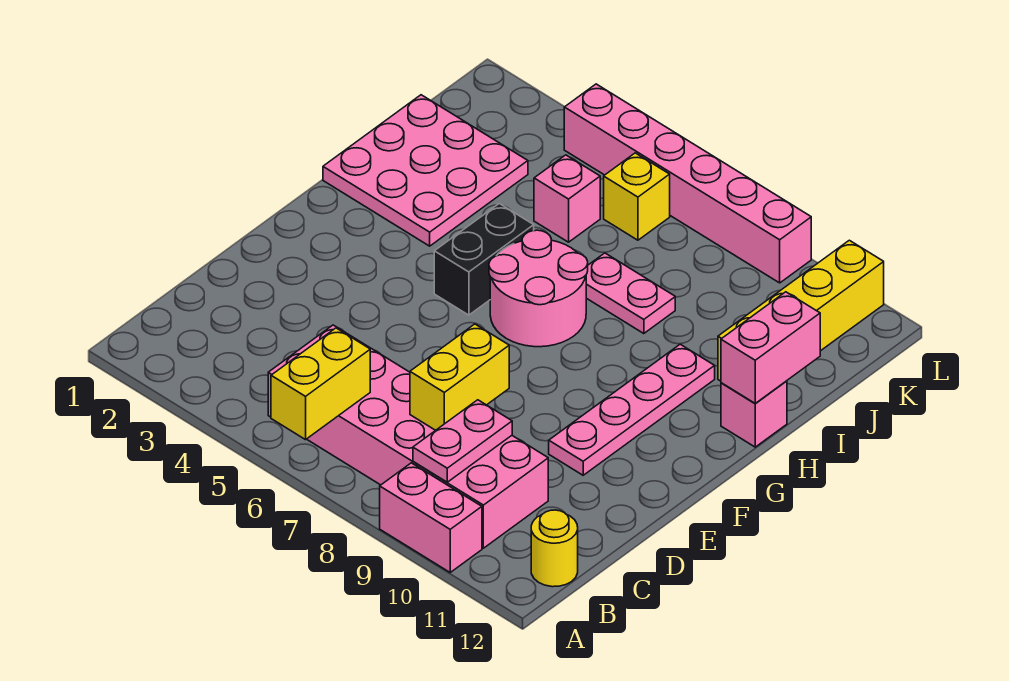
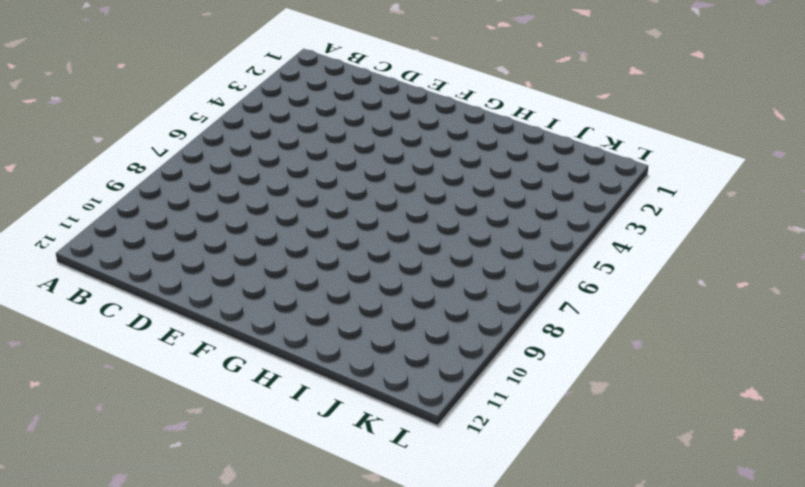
none -> pink 1x2 brick [380,463,482,572]
none -> pink 2x6 brick [268,325,548,548]
none -> yellow 1x1 round brick [531,510,578,587]

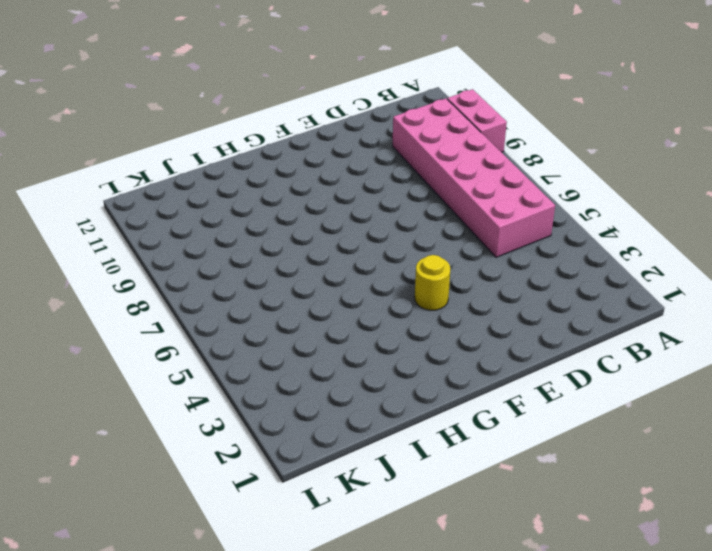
yellow 1x1 round brick [415,255,450,310] -> yellow 1x1 round brick moved to [531,510,578,587]
none -> pink 1x4 plate [549,344,715,475]
none -> black 1x2 brick [434,204,534,315]
none -> pink 2x2 round brick [489,230,588,347]

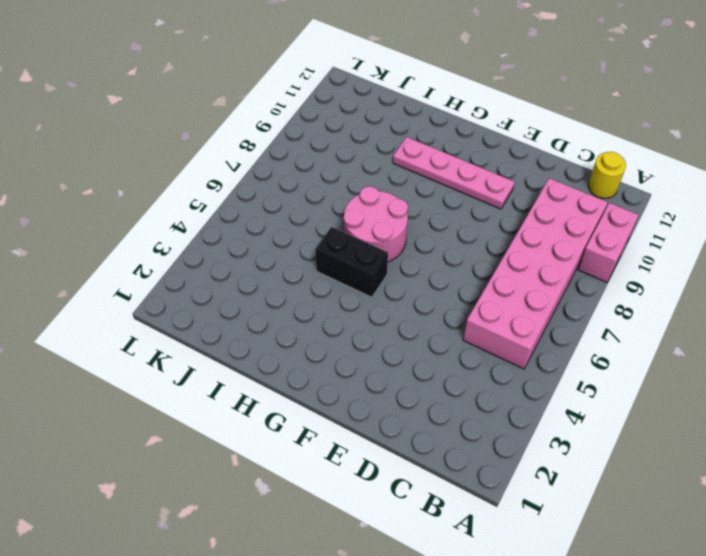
none -> pink 3x3 plate [323,95,528,246]
none -> pink 1x1 brick [721,381,787,447]
none -> pink 1x2 plate [586,253,675,334]

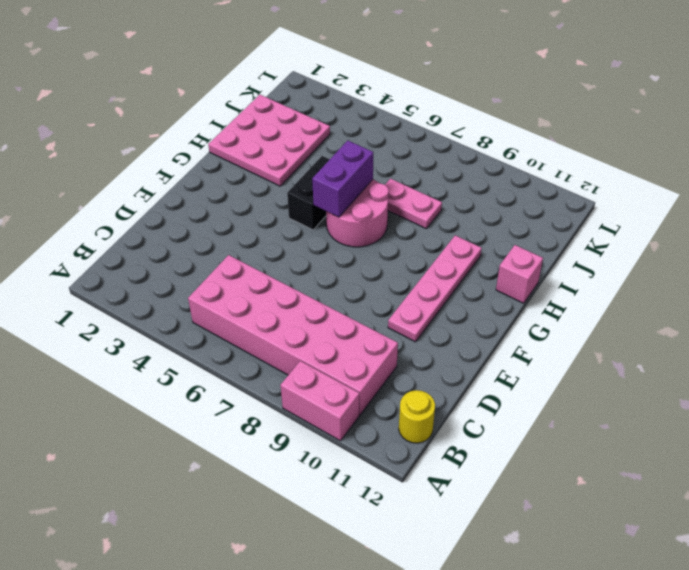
purple 1x2 brick [312,140,373,217] -> none
none -> yellow 1x4 brick [718,240,884,381]
none -> pink 1x1 brick [534,155,600,242]
none -> yellow 1x1 brick [604,153,670,240]

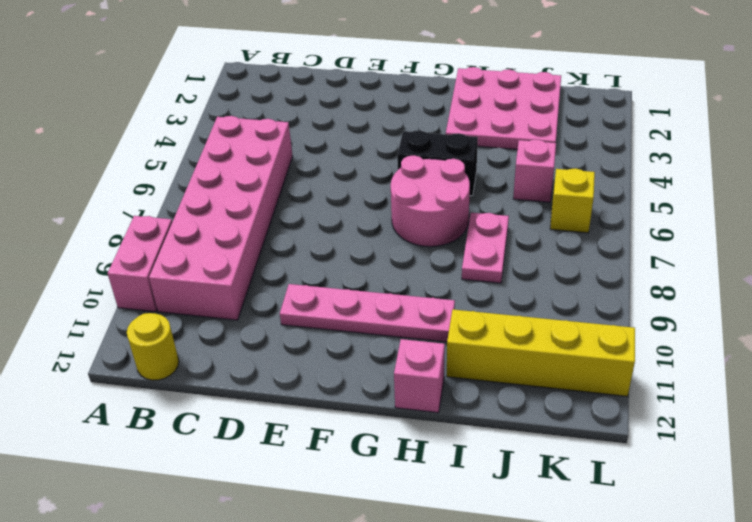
none -> pink 1x6 brick [564,84,811,283]
none -> yellow 1x2 brick [271,328,370,440]
none -> pink 1x2 plate [413,400,512,482]

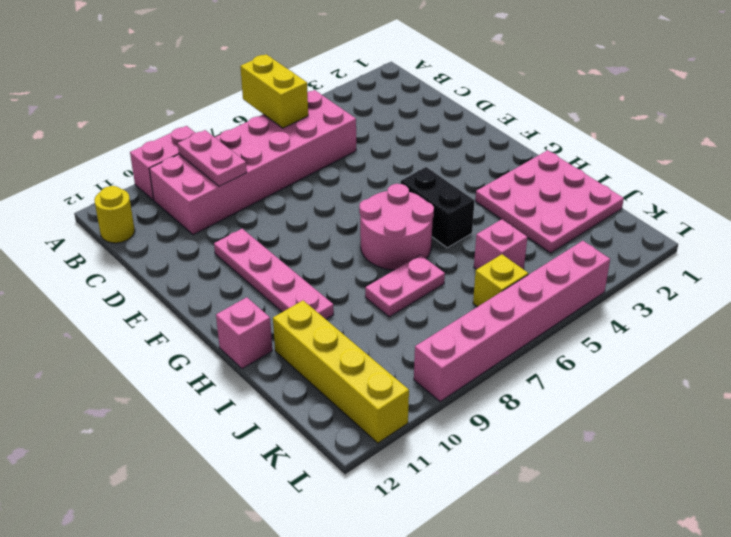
none -> yellow 1x2 brick [410,324,509,430]
none -> pink 1x2 brick [721,292,820,404]

